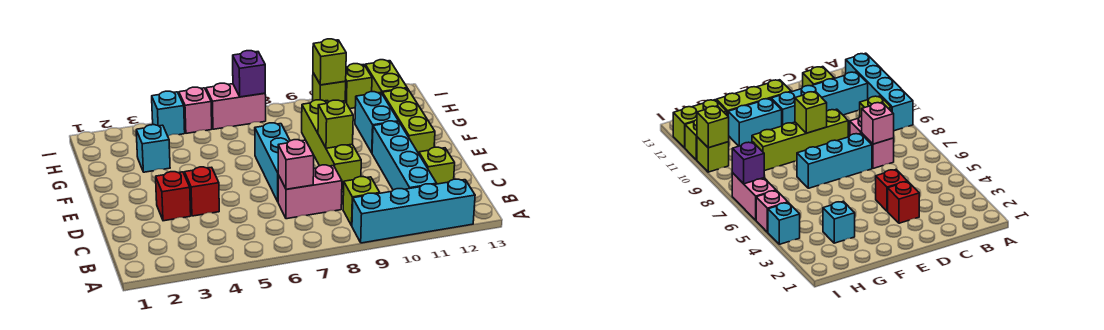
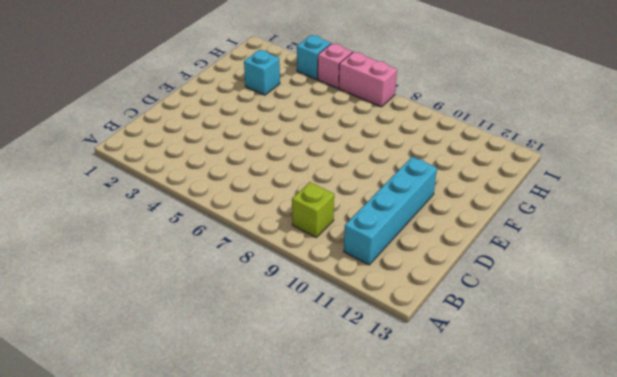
none -> cyan 1x4 brick [352,179,475,243]
none -> pink 1x2 brick [278,165,342,219]
none -> lime 1x1 brick [419,147,455,184]

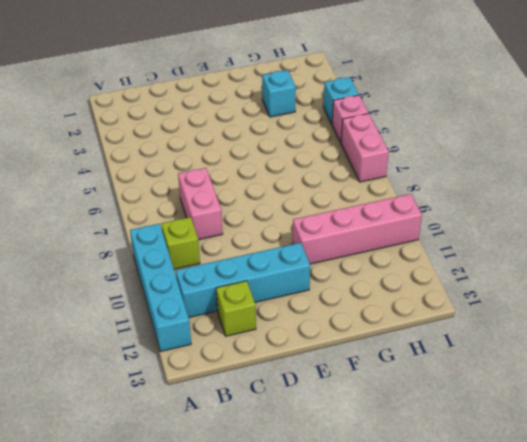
pink 1x4 brick [292,194,422,264] -> lime 1x1 brick [313,73,346,102]
none -> red 1x1 brick [156,172,191,221]
none -> red 1x1 brick [185,167,219,216]
none -> cyan 1x3 brick [255,123,290,201]

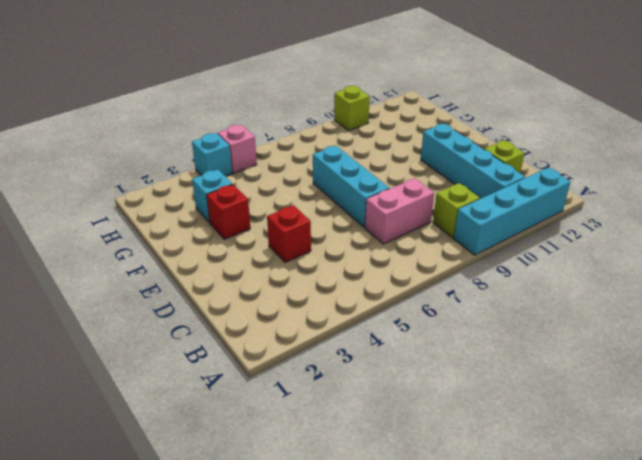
red 1x1 brick [207,185,250,239] -> red 1x1 brick moved to [156,172,191,221]
none -> lime 1x4 brick [302,100,361,192]
none -> lime 1x3 brick [382,88,435,154]
none -> cyan 1x2 brick [355,92,399,153]

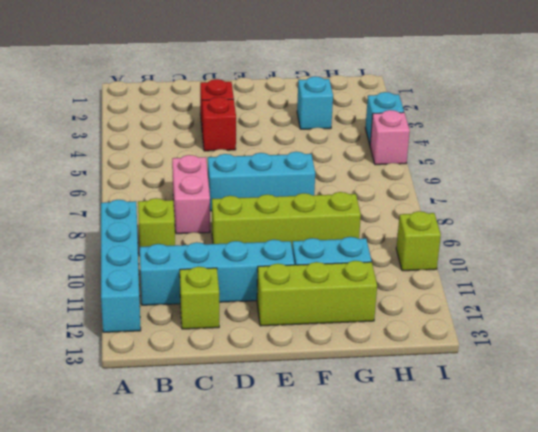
none -> lime 1x2 brick [365,60,407,93]
none -> pink 1x2 brick [206,83,266,129]
none -> lime 1x1 brick [345,64,372,109]

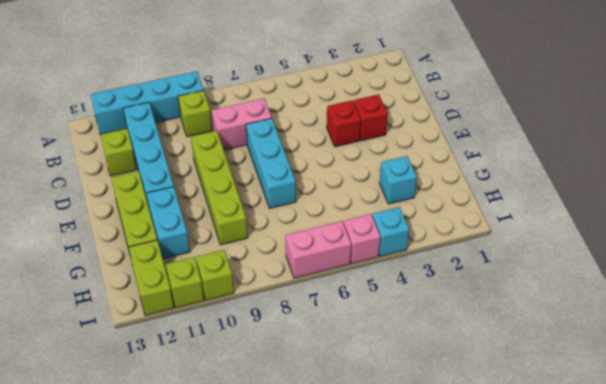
none -> pink 1x1 brick [278,140,314,189]
none -> lime 1x1 brick [318,100,353,148]
none -> purple 1x1 brick [233,51,265,97]

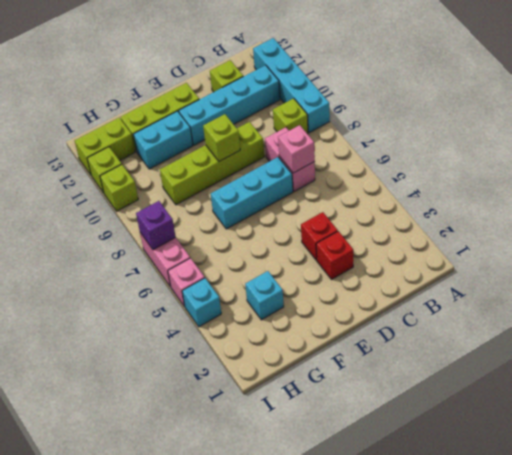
none -> lime 1x1 brick [313,39,346,85]

